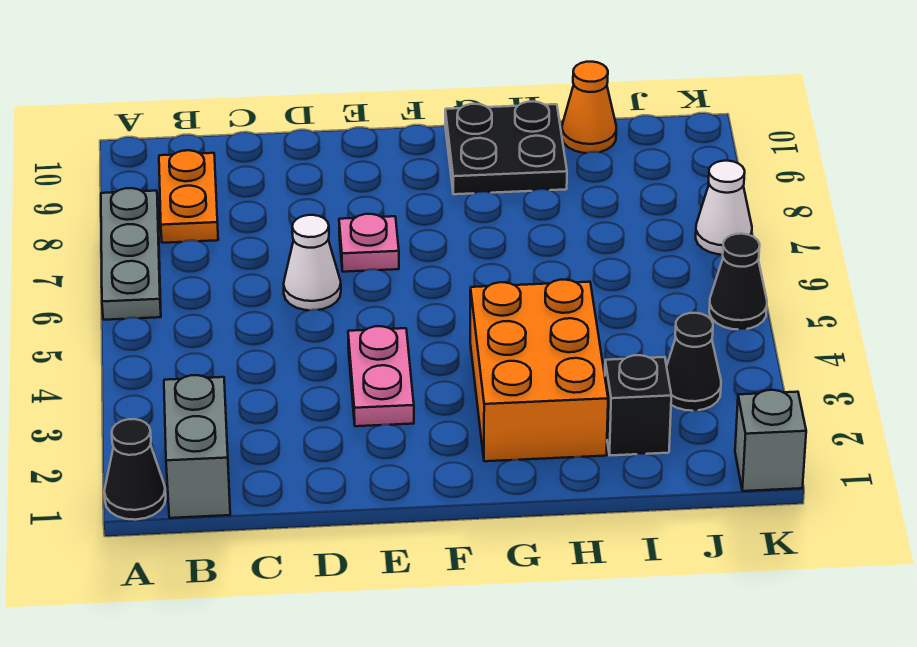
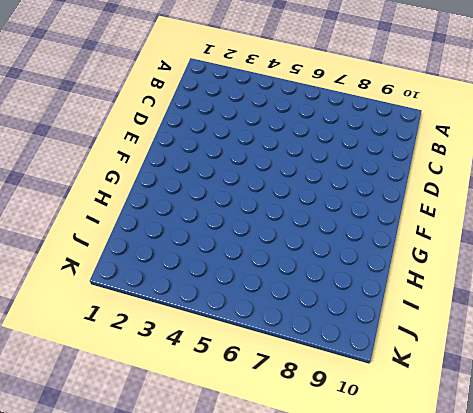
none -> black 1x1 cone [104,419,166,520]
none -> grey 1x3 plate [101,188,161,320]
none -> grey 1x2 brick [164,375,230,518]

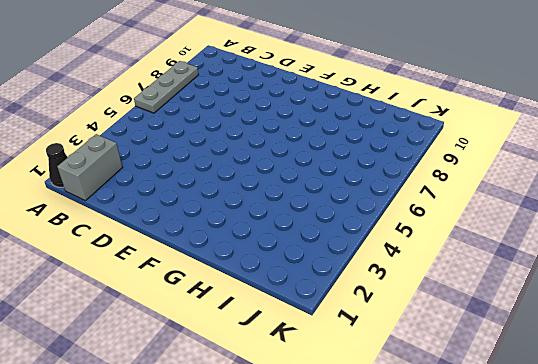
none -> orange 1x2 plate [159,150,218,243]
none -> white 1x1 cone [283,215,341,310]
none -> pink 1x2 plate [348,326,414,426]

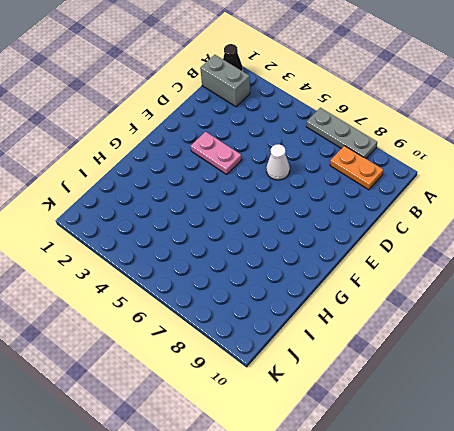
none -> pink 1x1 plate [339,214,399,272]
none -> orange 2x3 brick [470,280,608,461]
none -> black 2x2 plate [445,101,567,194]

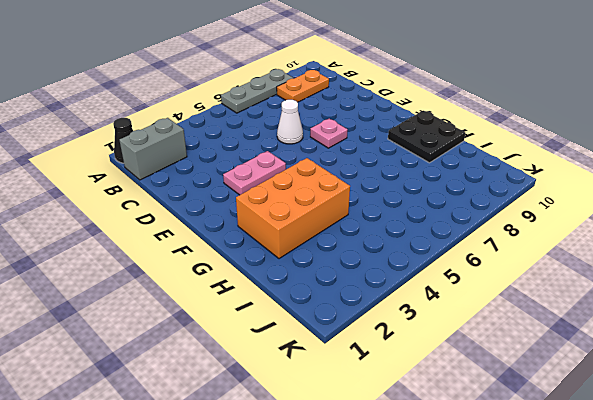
none -> black 1x1 brick [605,355,671,456]
none -> orange 1x1 cone [562,62,616,153]
none -> black 1x1 cone [667,313,721,411]

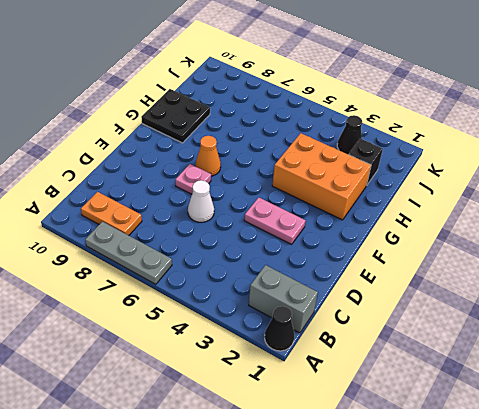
orange 1x1 cone [196,136,221,176] -> orange 1x1 cone moved to [562,62,616,153]
none -> grey 1x1 brick [735,390,806,491]
none -> black 1x1 cone [709,234,767,330]
none -> white 1x1 cone [696,161,752,255]

